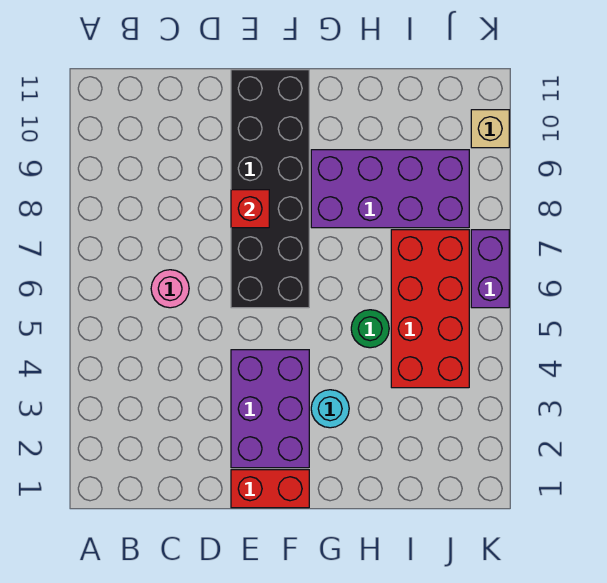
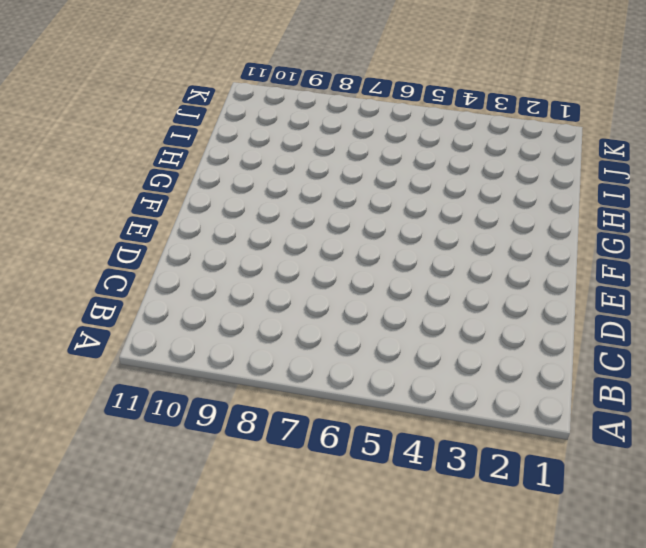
none -> pink 1x1 round brick [151,270,189,308]
none -> red 1x2 brick [231,470,309,508]

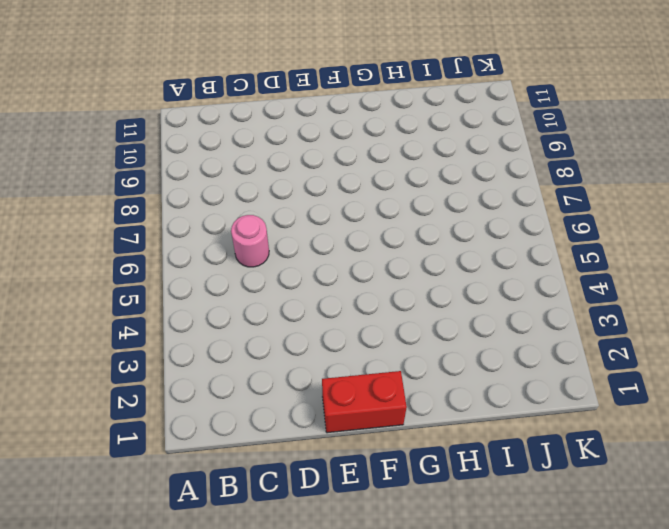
none -> purple 2x3 brick [231,350,309,468]
none -> black 2x6 brick [231,70,309,308]

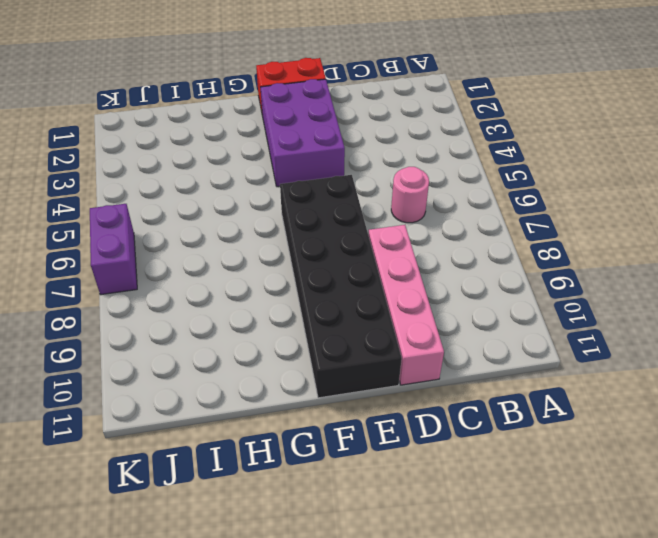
pink 1x4 brick [368,225,444,385] -> none
none -> cyan 1x1 round brick [311,390,349,428]
none -> purple 2x4 brick [311,150,469,228]

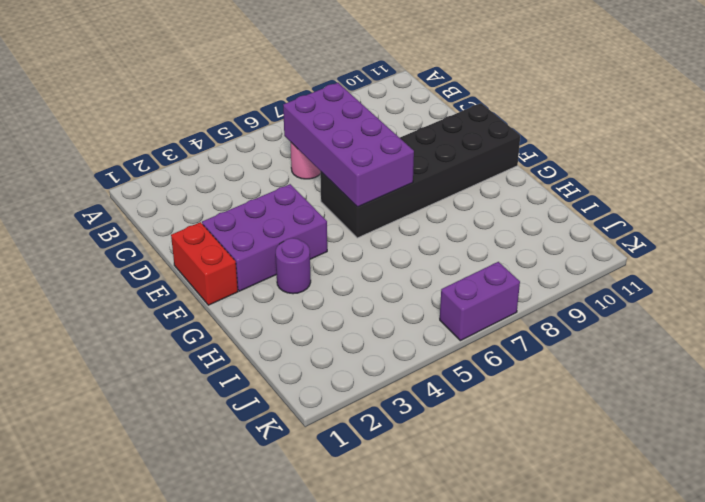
purple 2x4 brick [283,83,414,207] -> purple 2x4 brick moved to [311,150,469,228]
purple 1x1 round brick [276,238,311,294] -> cyan 1x1 round brick [311,390,349,428]
none -> green 1x1 round brick [351,310,389,348]
none -> red 2x4 brick [391,230,469,388]

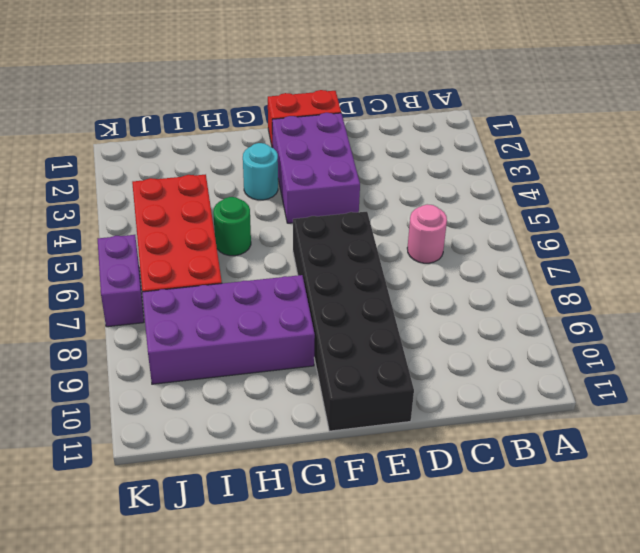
none -> tan 1x1 brick [471,110,509,148]
none -> red 1x1 brick [231,190,269,228]

